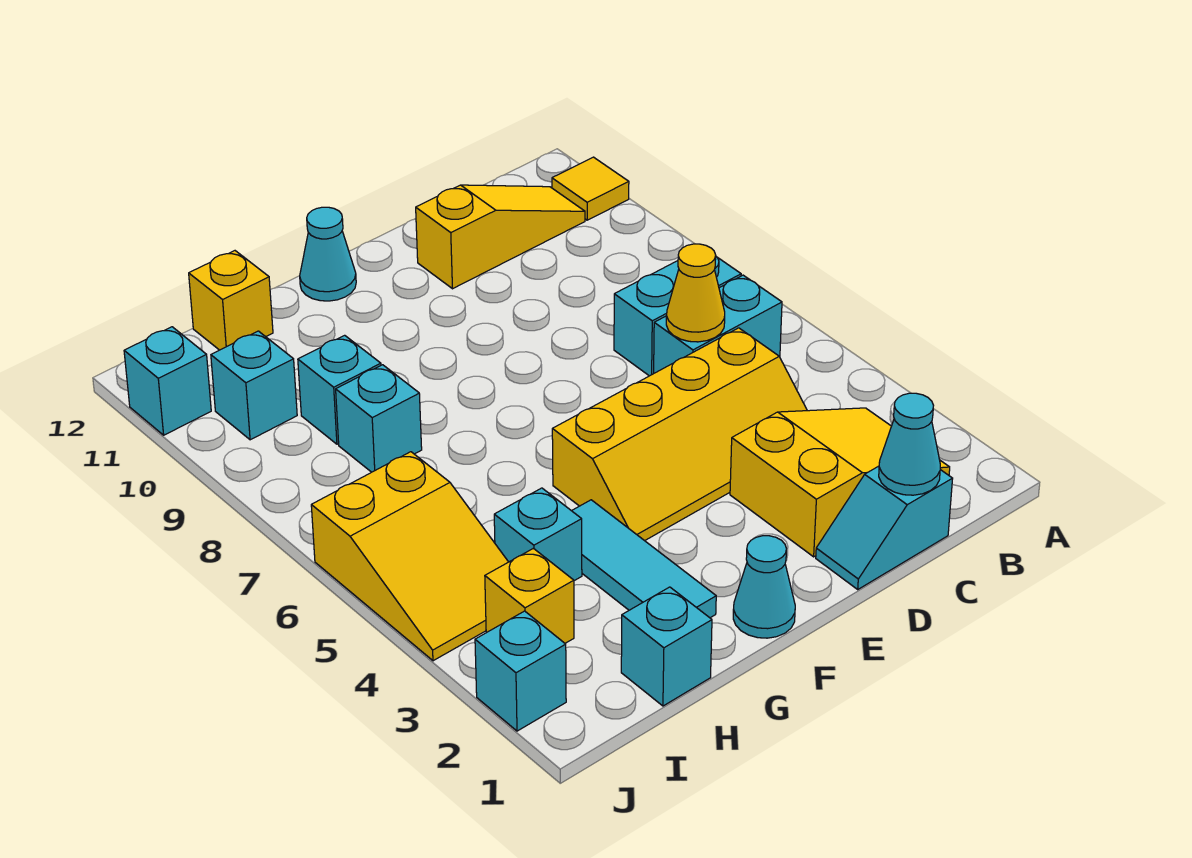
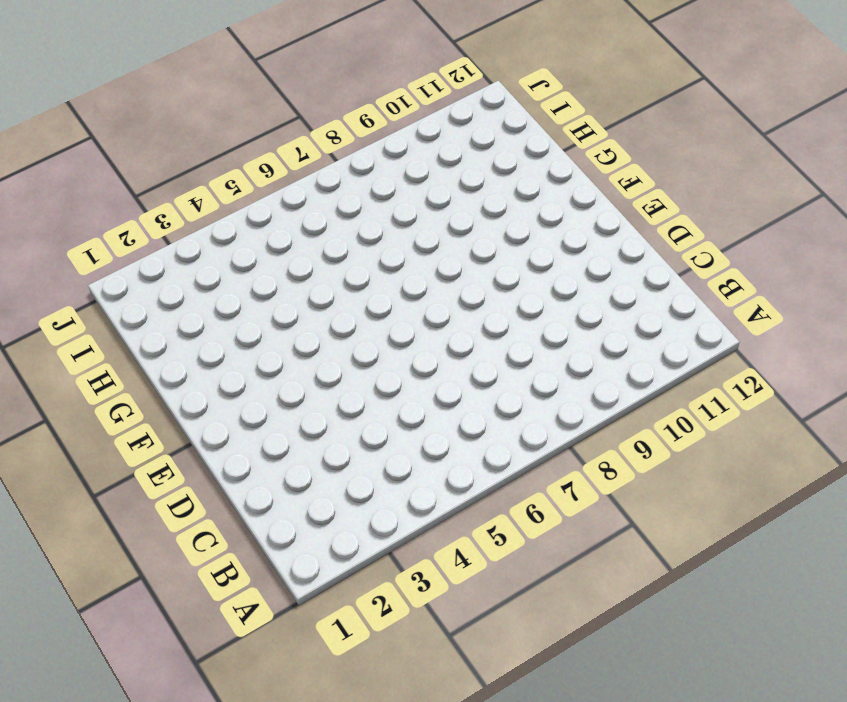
none -> yellow 1x1 tile [552,157,629,220]
none -> yellow 2x3 slope [730,408,950,557]
none -> cyan 1x2 brick [654,275,782,373]

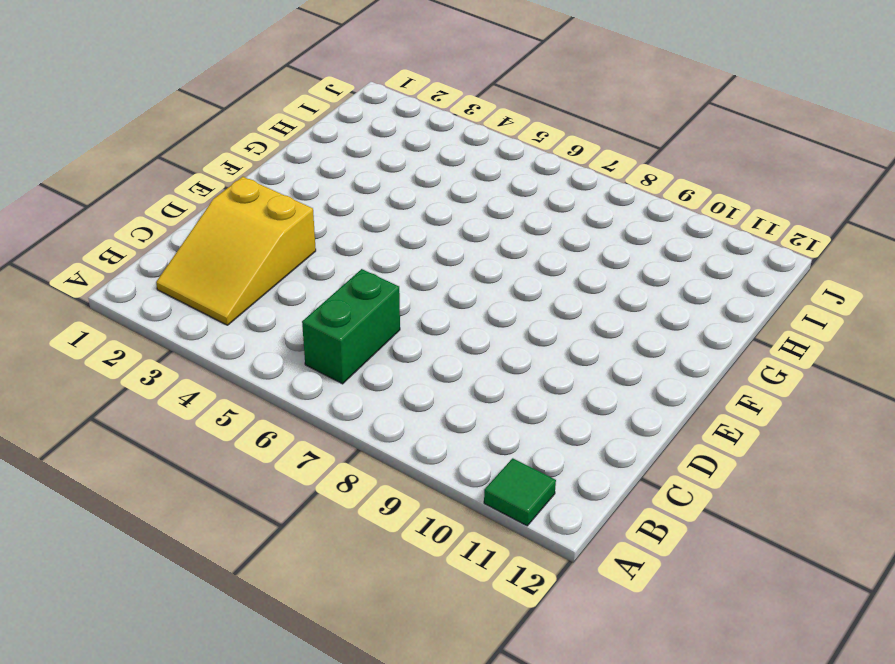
green 1x1 tile [484,458,556,526] -> yellow 1x1 tile [552,157,629,220]
green 1x2 brick [302,269,400,384] -> cyan 1x2 brick [654,275,782,373]
none -> cyan 1x2 brick [614,257,741,376]
none -> yellow 1x3 slope [416,185,585,289]
none -> cyan 1x2 slope [816,466,953,589]

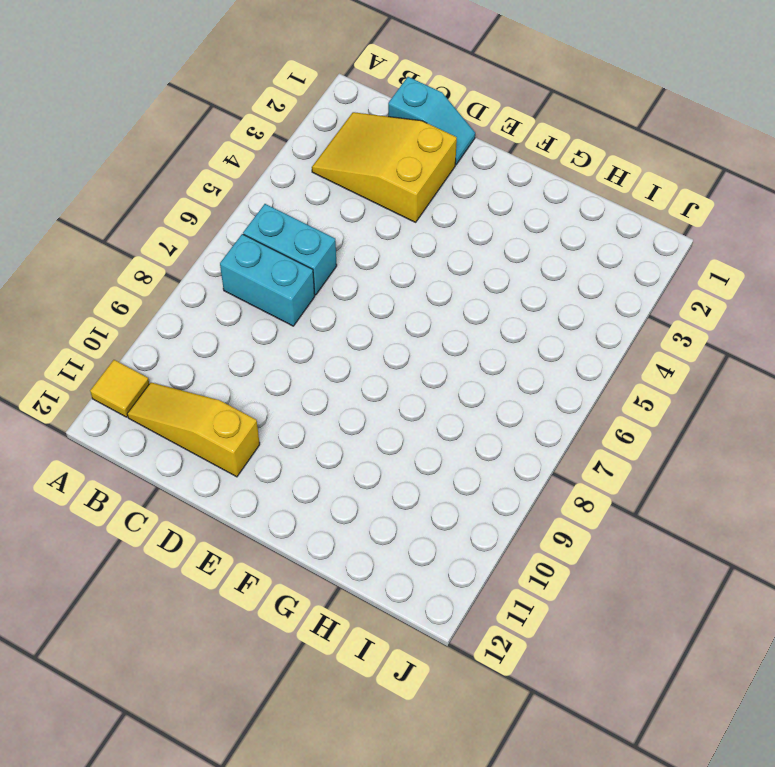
none -> yellow 2x4 slope [552,328,807,541]
none -> cyan 1x1 cone [733,536,795,638]
none -> cyan 1x1 cone [300,207,356,301]

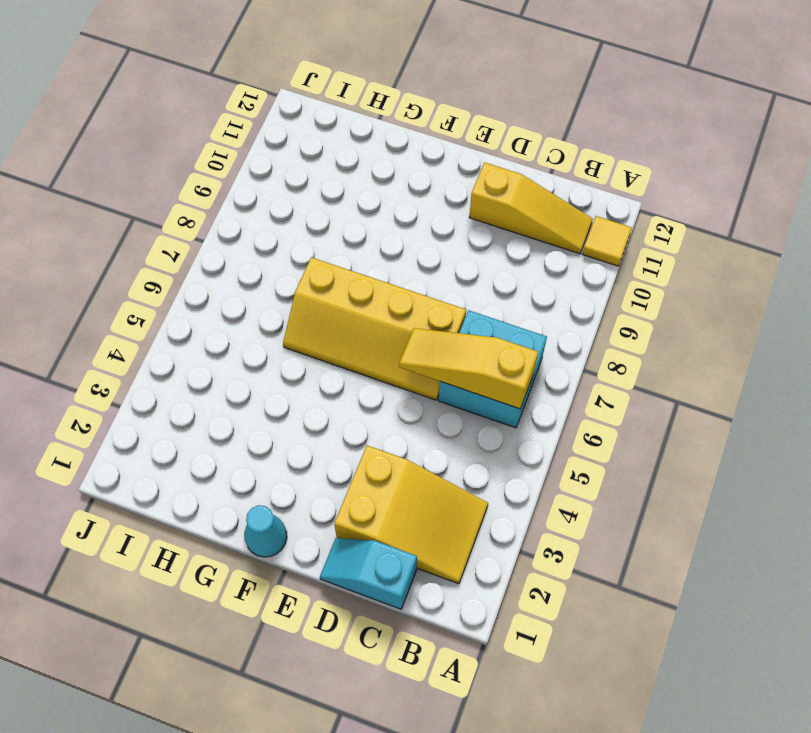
yellow 1x3 slope [399,328,538,409] -> yellow 1x1 cone [666,244,725,342]
yellow 2x4 slope [283,257,466,400] -> yellow 2x4 slope moved to [552,328,807,541]
none -> cyan 1x1 cone [300,207,356,301]
none -> cyan 1x3 tile [572,500,716,618]
none -> cyan 1x1 brick [621,587,712,706]

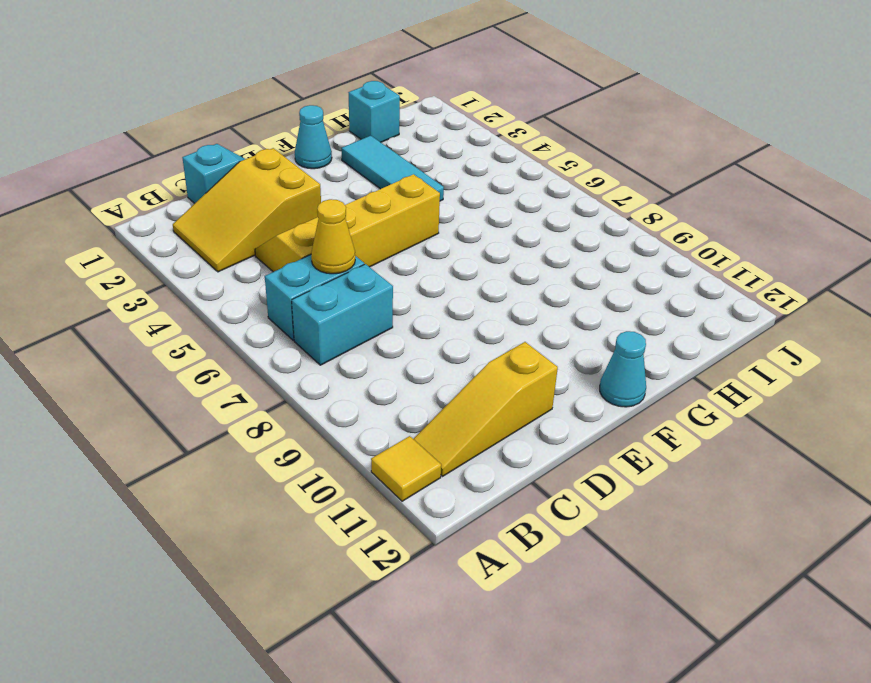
none -> cyan 1x1 brick [494,488,582,581]
none -> cyan 1x1 brick [336,365,422,472]
none -> cyan 1x1 brick [298,335,381,444]

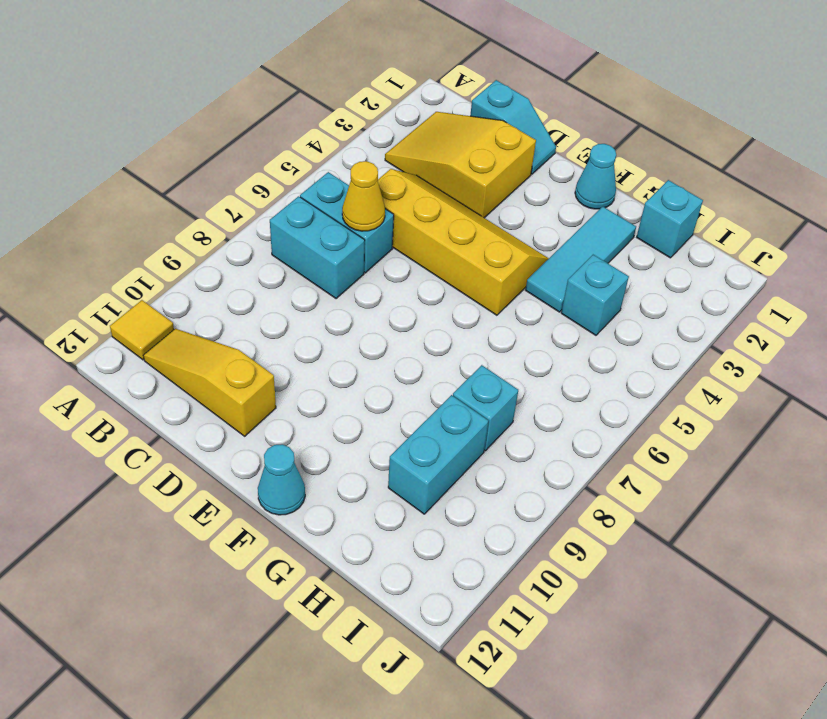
cyan 1x2 brick [388,395,488,514] -> cyan 1x1 brick [298,335,381,444]
none -> yellow 1x1 brick [189,251,273,350]
none -> yellow 1x1 brick [485,548,574,643]
none -> yellow 2x3 slope [311,452,508,661]

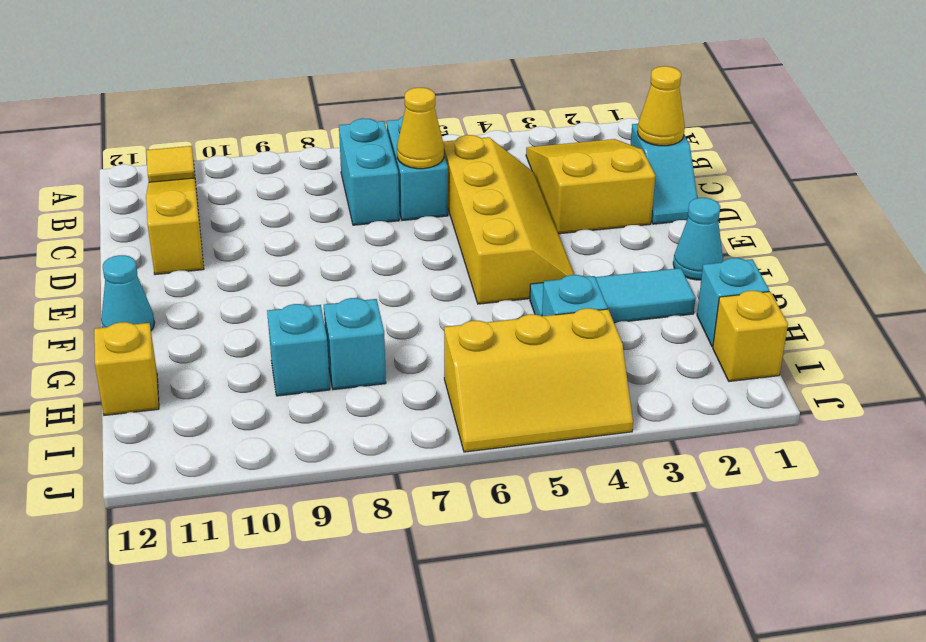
yellow 1x1 cone [638,66,685,146] -> cyan 1x1 cone [879,393,940,495]
yellow 1x1 brick [713,291,788,381] -> yellow 1x1 brick moved to [485,548,574,643]
yellow 2x3 slope [444,308,633,452] -> yellow 2x3 slope turned to [311,452,508,661]
none -> cyan 1x1 brick [211,331,297,440]
none -> cyan 1x1 brick [475,611,566,731]
none -> cyan 1x1 brick [124,327,211,435]

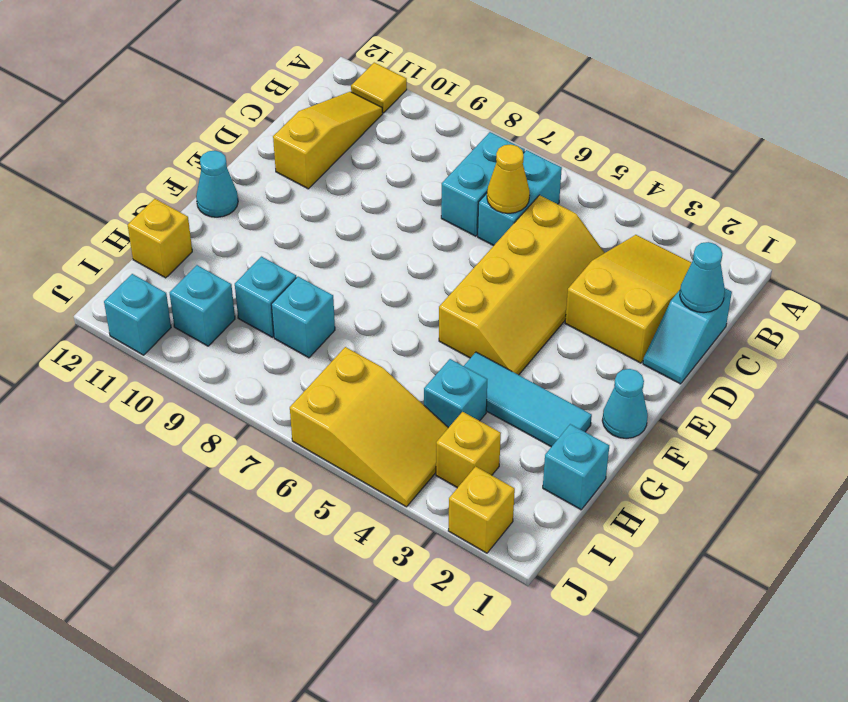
yellow 1x1 brick [448,466,515,553] -> cyan 1x1 brick [475,611,566,731]

